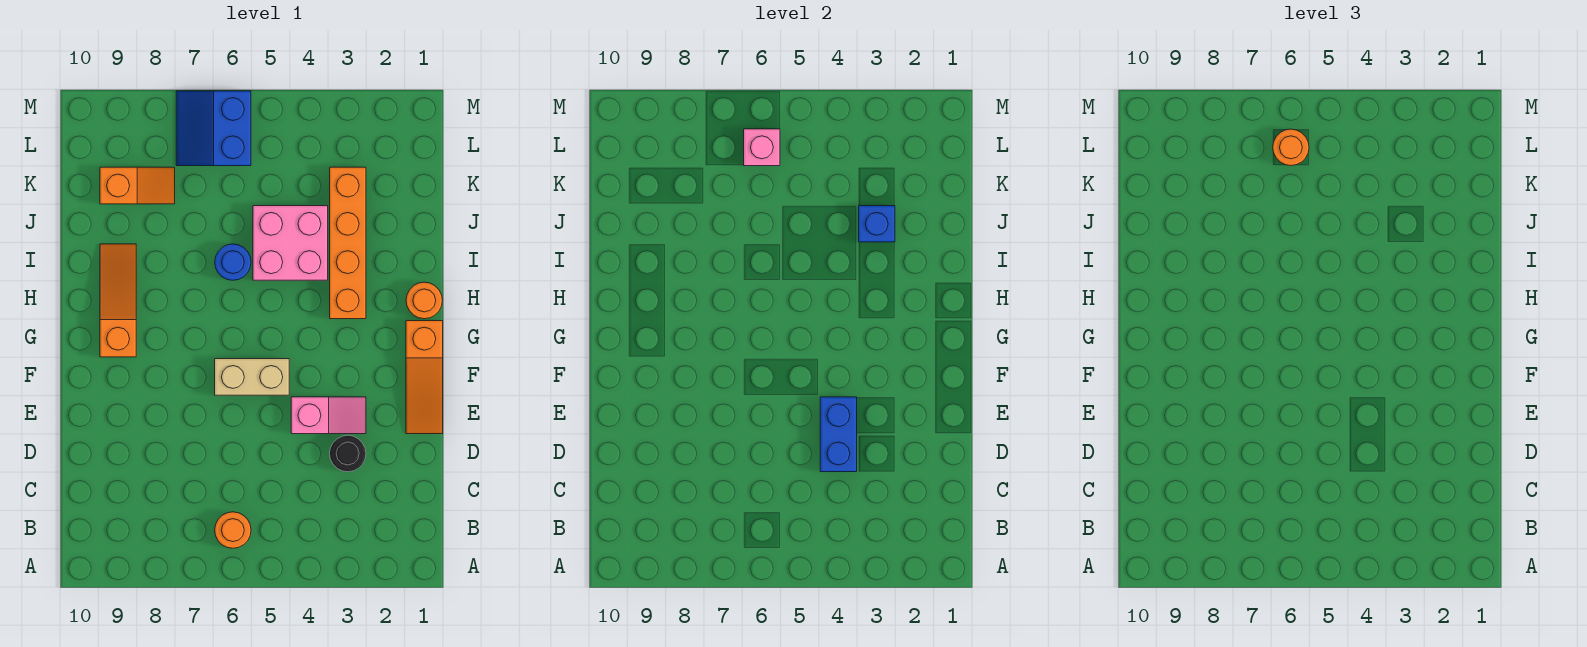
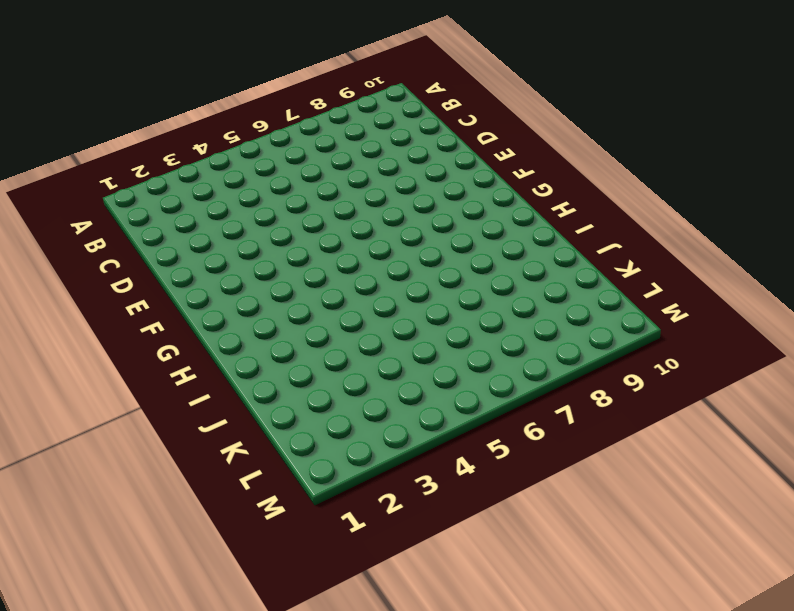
none -> orange 1x1 round brick [215,512,251,548]
none -> black 1x1 round brick [330,435,366,472]
none -> orange 1x3 slope [406,321,443,434]

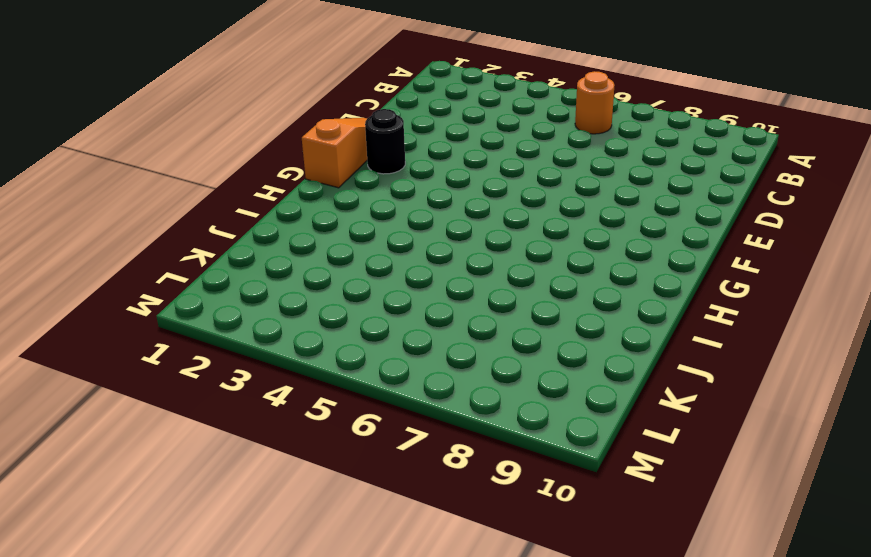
black 1x1 round brick [365,109,405,174] -> black 1x1 round brick moved to [330,435,366,472]
none -> pink 1x2 slope [291,397,366,434]
none -> tan 1x2 brick [215,359,289,395]
none -> orange 1x3 slope [100,244,136,357]

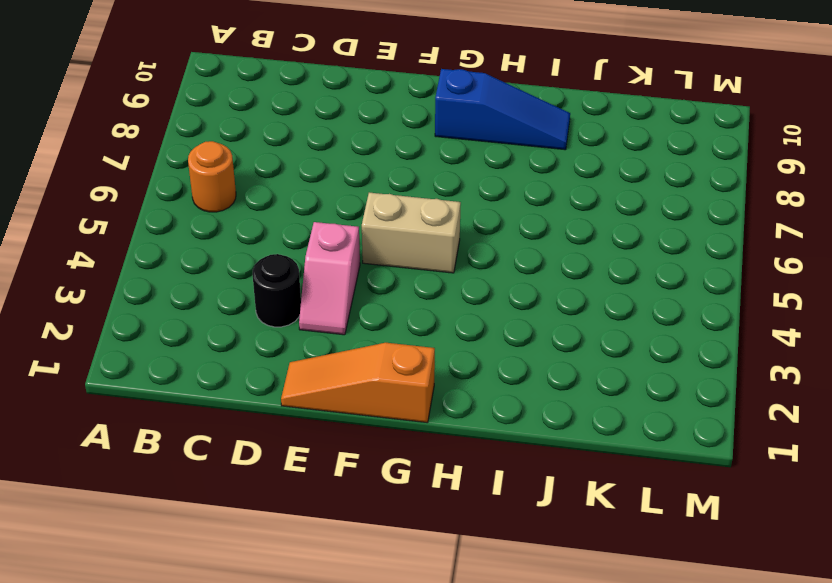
tan 1x2 brick [362,193,461,273] -> tan 1x2 brick turned to [215,359,289,395]
blue 1x3 slope [435,69,570,150] -> orange 1x3 slope [100,244,136,357]
none -> orange 1x1 round brick [406,282,442,319]
none -> orange 1x4 brick [330,167,366,319]
none -> pink 2x2 brick [253,206,328,280]

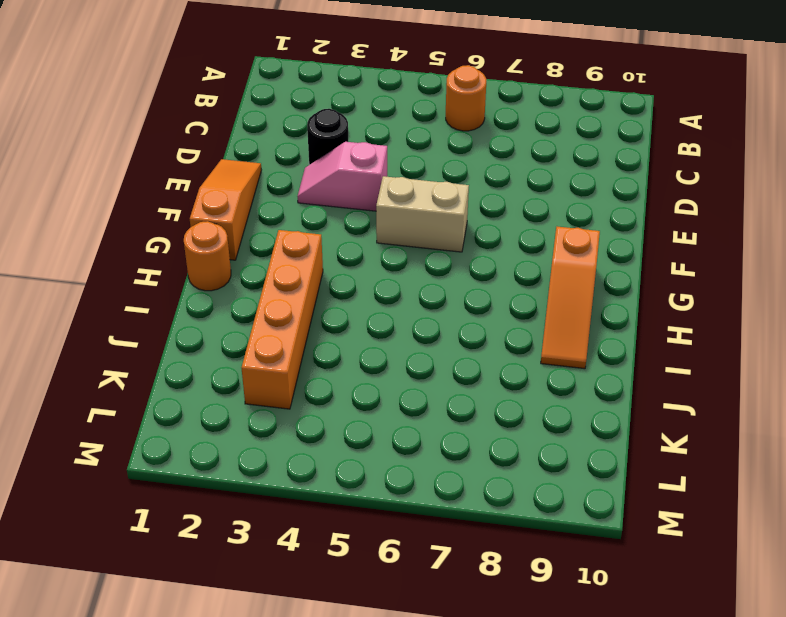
none -> pink 2x2 brick [253,206,328,280]
none -> blue 1x1 round brick [215,244,251,280]
none -> orange 1x2 slope [100,167,175,204]

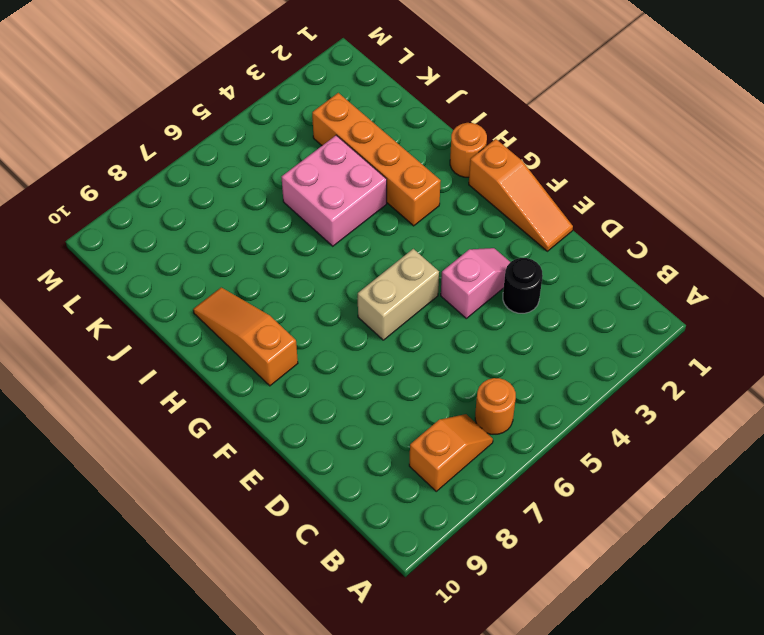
orange 1x2 slope [409,414,493,491] -> orange 1x2 slope moved to [100,167,175,204]
none -> blue 1x1 round brick [215,244,251,280]
none -> blue 2x2 slope [176,91,251,166]
none -> blue 1x2 brick [820,397,857,472]

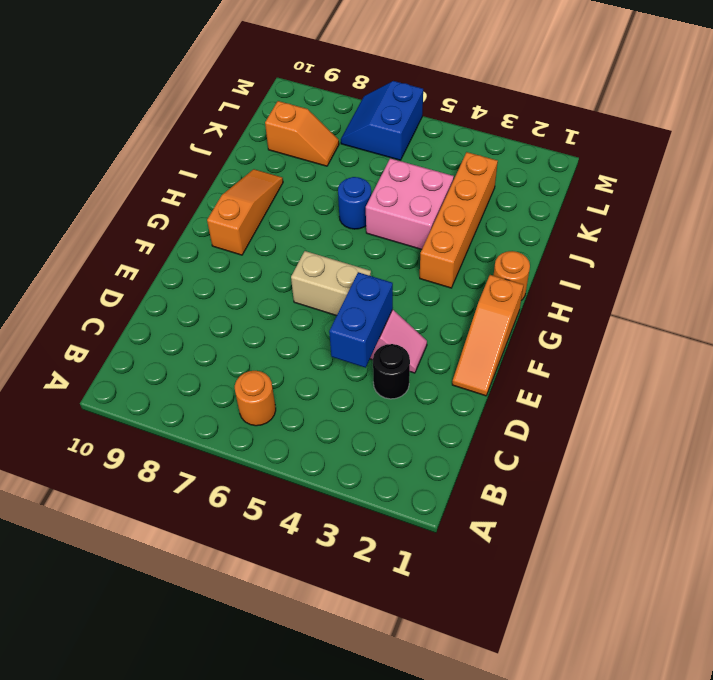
none -> blue 1x1 brick [859,206,895,242]
none -> pink 1x1 brick [744,129,780,166]
none -> orange 1x1 round brick [1273,129,1309,166]

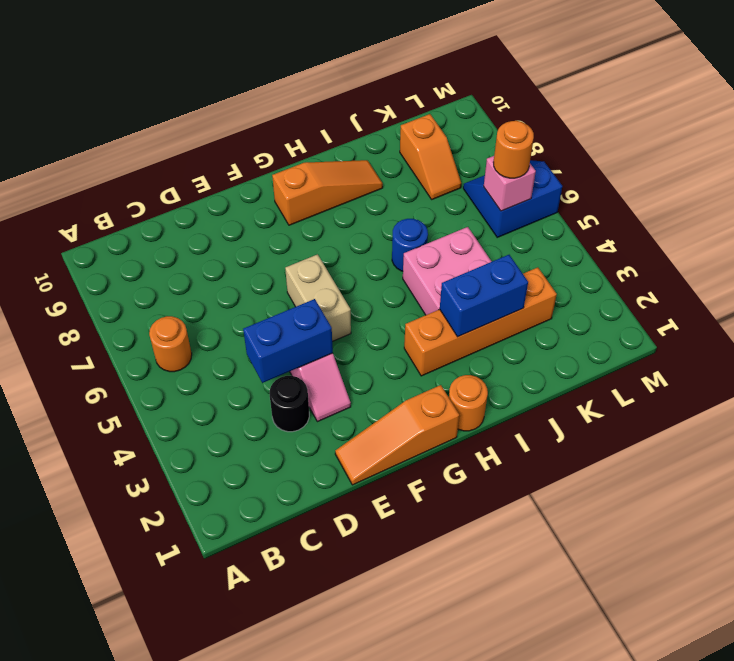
blue 1x2 brick [440,255,528,337] -> blue 1x1 brick [859,206,895,242]

